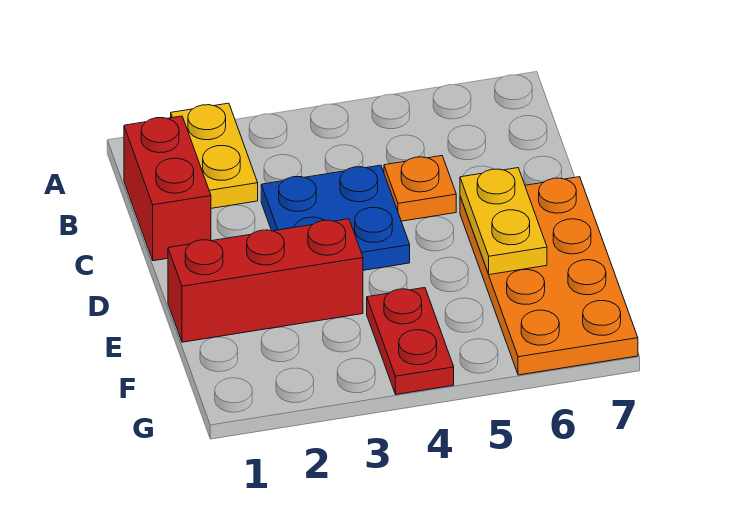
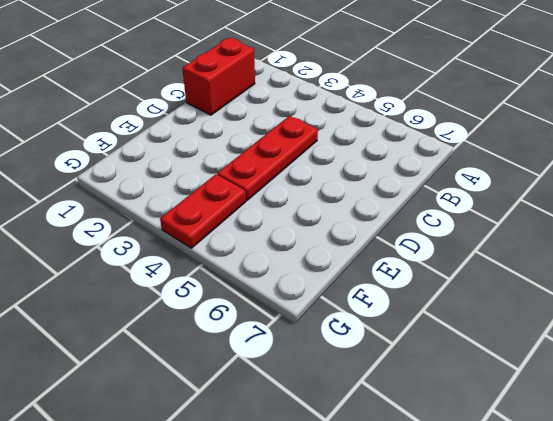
red 1x3 plate [217,116,318,200] -> blue 2x2 plate [261,165,410,270]
none -> yellow 1x2 plate [171,103,258,208]
none -> orange 1x1 plate [384,156,456,221]

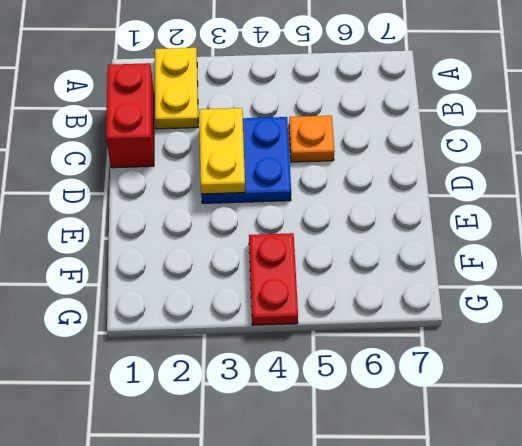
yellow 1x2 plate [199,108,245,194] -> yellow 1x2 plate moved to [460,168,547,275]
none -> orange 2x4 plate [460,177,638,375]
none -> red 1x3 brick [168,219,363,342]

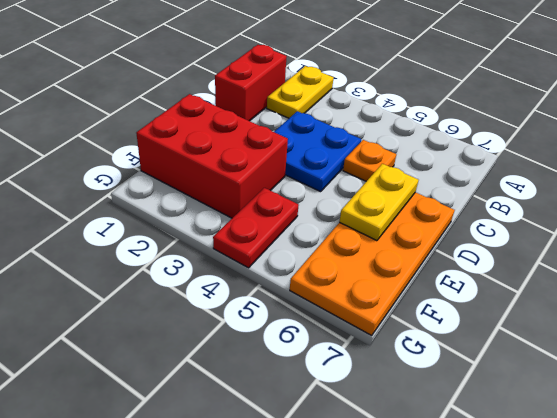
red 2x3 brick [136,94,288,218] -> red 1x3 brick [168,219,363,342]

